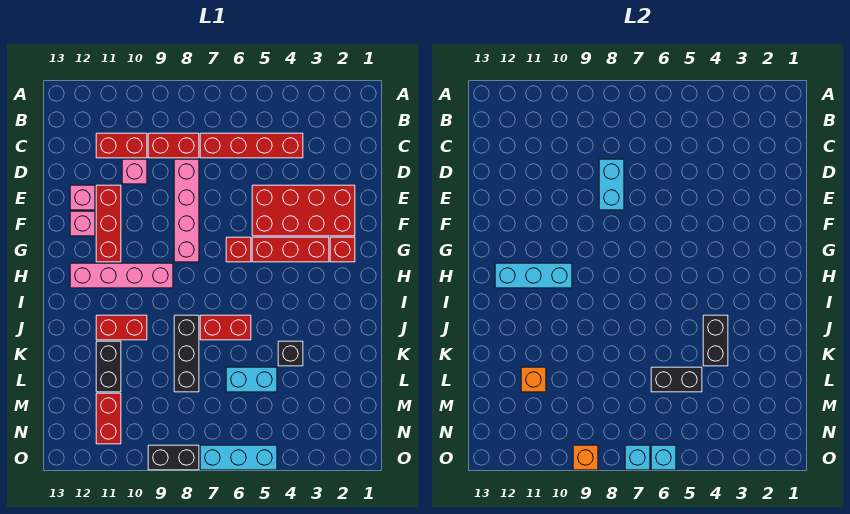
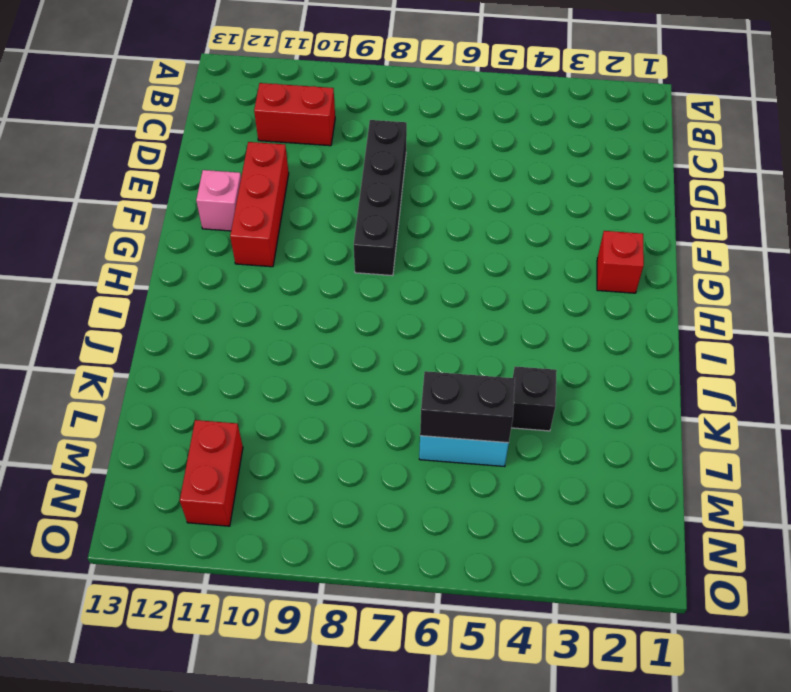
black 1x4 brick [354,120,407,276] -> pink 1x4 brick [174,159,199,262]
none -> red 1x4 brick [200,133,303,158]
none -> red 1x2 brick [148,133,199,158]
none -> pink 1x1 brick [122,159,147,184]
none -> red 2x4 brick [252,185,355,236]

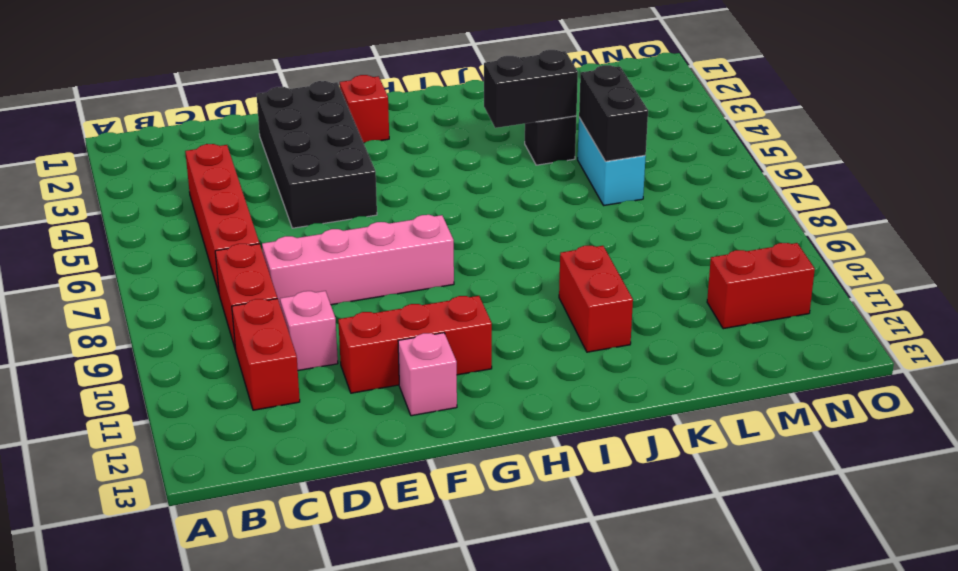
black 2x4 brick [257,81,377,228] -> red 2x4 brick [252,185,355,236]
none -> pink 1x1 brick [70,185,95,210]
none -> red 1x3 brick [252,237,329,262]
none -> red 1x1 brick [226,237,251,262]
none -> pink 1x4 brick [70,263,173,288]

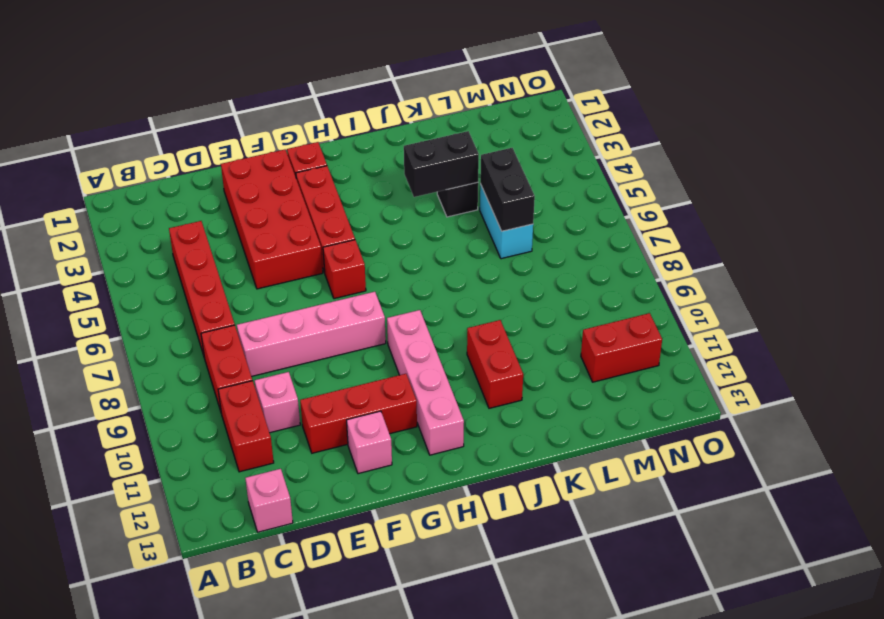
pink 1x1 brick [245,469,293,532] -> pink 1x1 brick moved to [70,185,95,210]
none -> red 1x2 brick [200,315,251,340]
none -> black 1x3 brick [174,315,199,392]
none -> black 1x2 brick [96,341,121,392]
none -> cyan 1x3 brick [200,445,277,470]

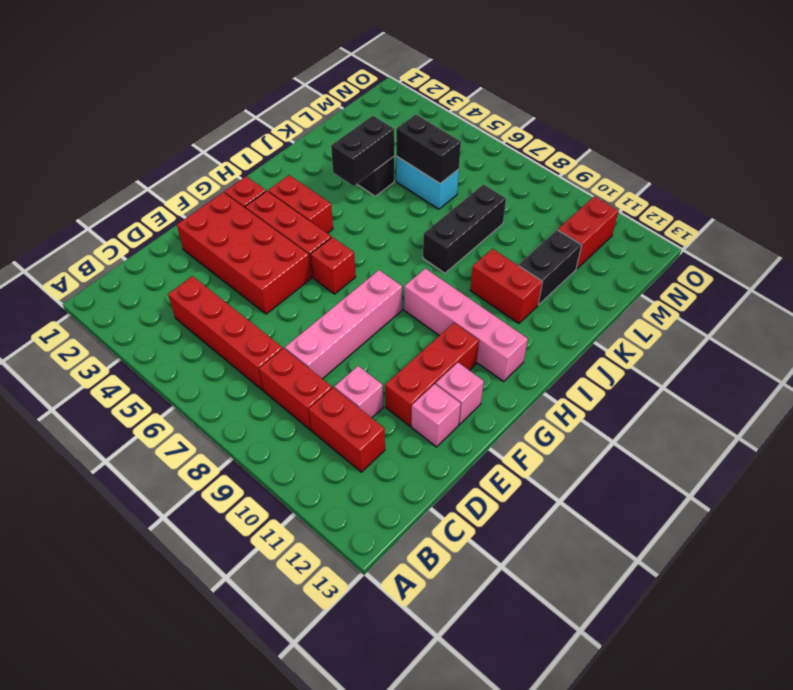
red 1x2 brick [268,175,333,233] -> red 1x2 brick moved to [200,315,251,340]
none -> cyan 1x3 brick [200,445,277,470]
none -> black 1x2 brick [148,445,199,470]
none -> cyan 1x2 brick [599,159,624,210]
none -> cyan 1x3 brick [495,263,572,288]

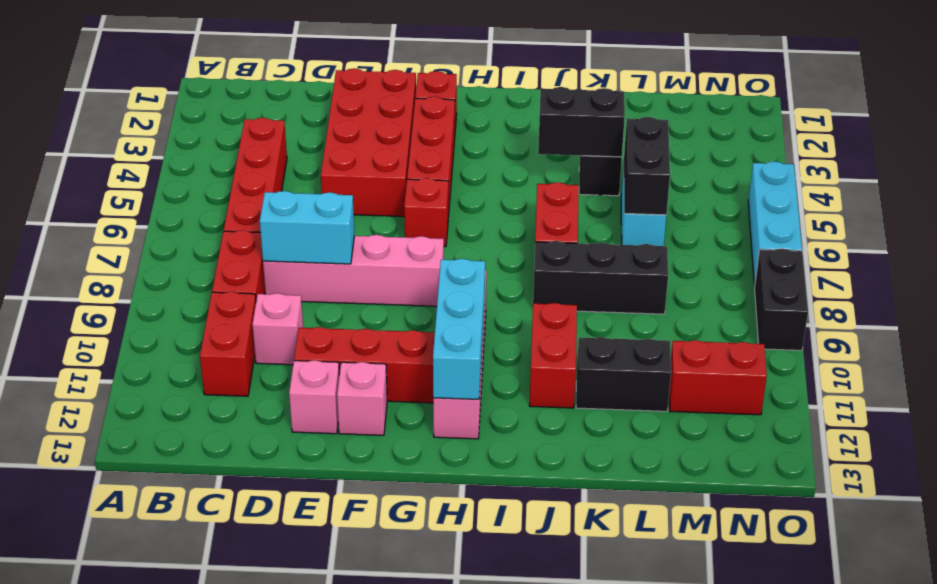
none -> orange 1x1 brick [521,367,546,392]
none -> cyan 1x1 brick [651,445,676,470]
none -> cyan 1x1 brick [625,445,650,470]
none -> orange 1x1 brick [573,445,598,470]

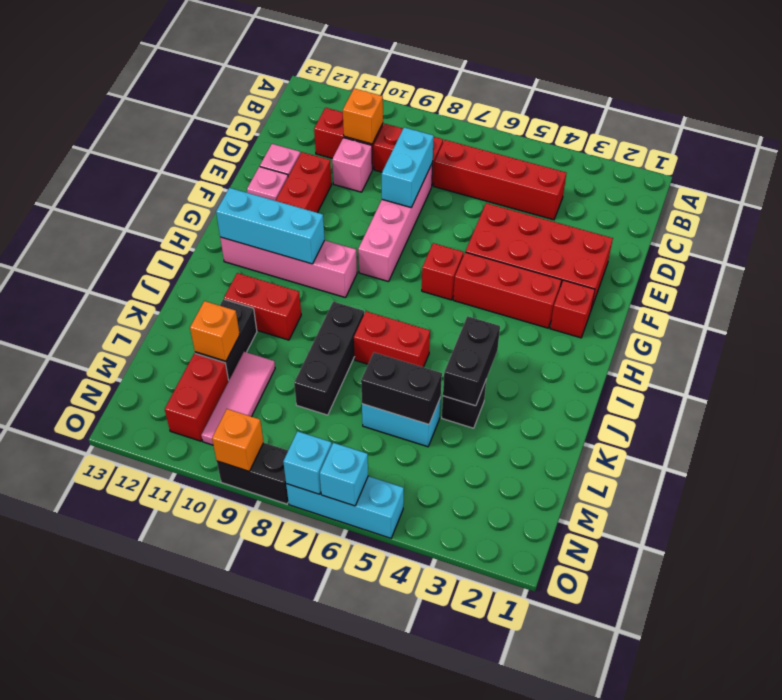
orange 1x1 brick [343,89,383,144] -> none
pink 1x3 tile [201,352,275,445] -> none

